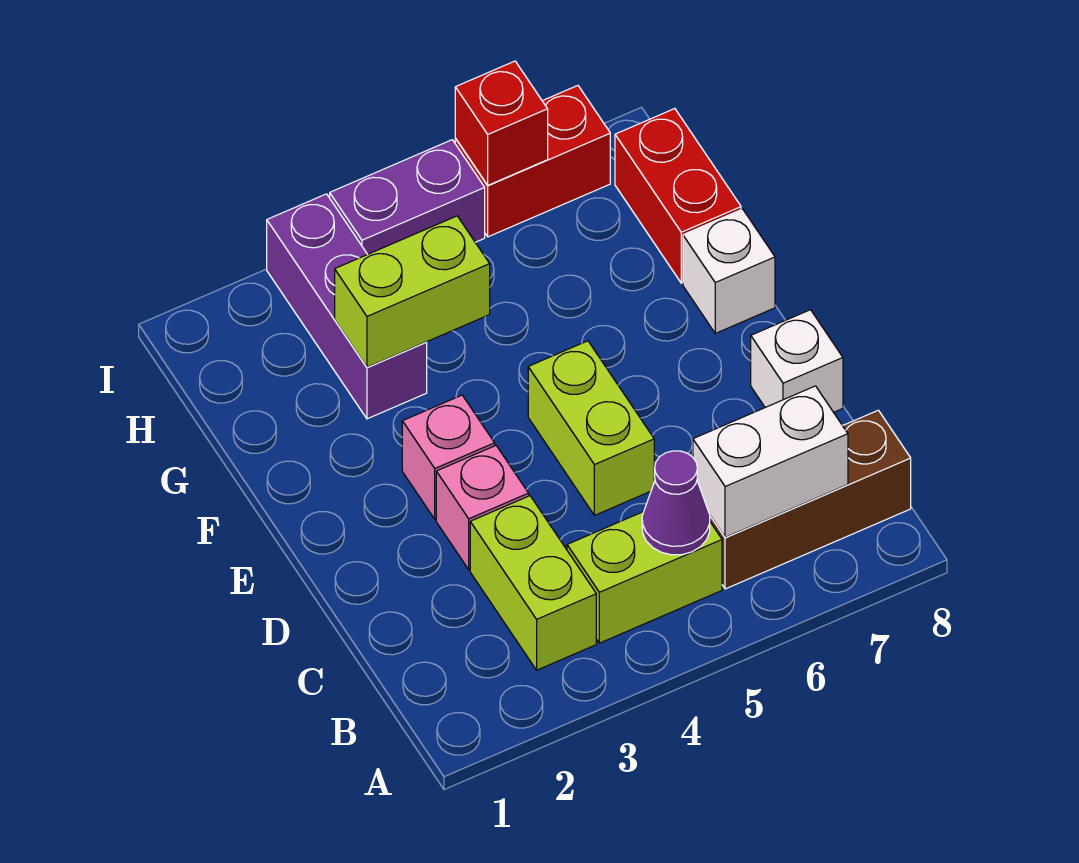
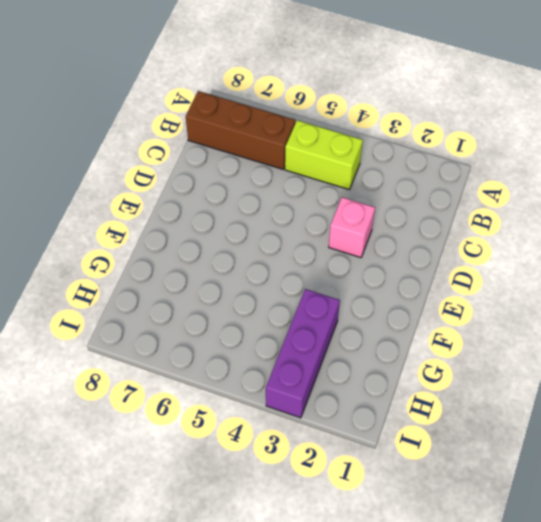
none -> lime 1x2 brick [470,496,596,670]
none -> lime 1x2 brick [528,341,654,515]
none -> white 1x1 brick [751,310,843,412]

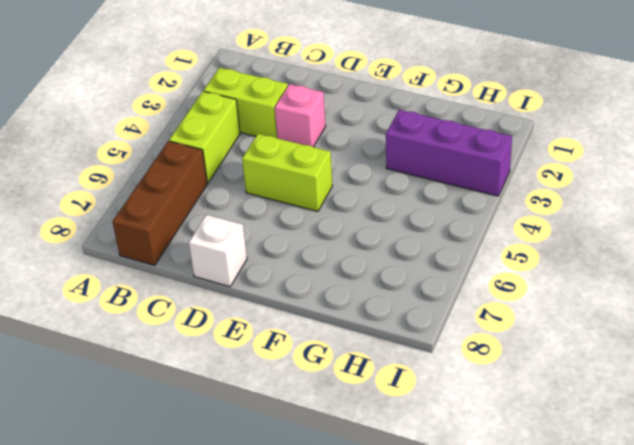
none -> pink 1x1 brick [402,395,495,519]
none -> white 1x1 brick [683,209,775,333]
none -> red 1x2 brick [615,109,741,283]

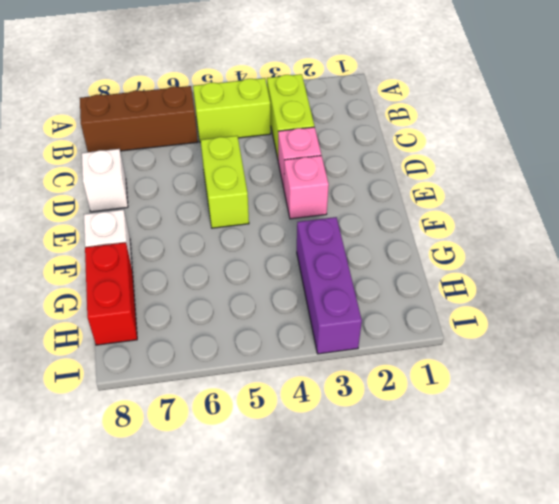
none -> purple 1x2 brick [330,140,485,254]
none -> red 1x2 brick [455,86,610,237]
none -> purple 1x1 cone [642,451,710,555]

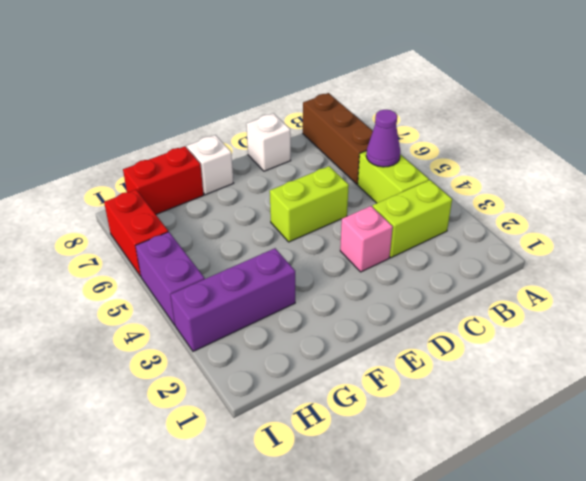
none -> pink 1x1 brick [402,395,495,519]
none -> white 1x2 brick [693,386,848,537]
none -> lime 1x2 brick [335,216,490,367]

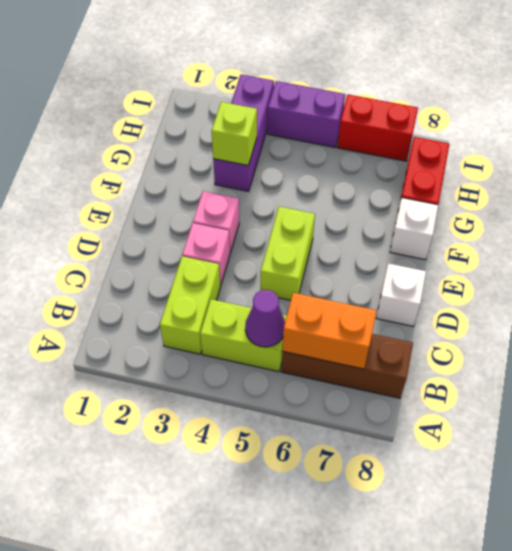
orange 1x2 brick [282,293,377,369] -> white 1x2 brick [693,386,848,537]
lime 1x1 brick [212,102,257,165] -> lime 1x2 brick [335,216,490,367]
none -> red 1x1 brick [455,61,548,185]

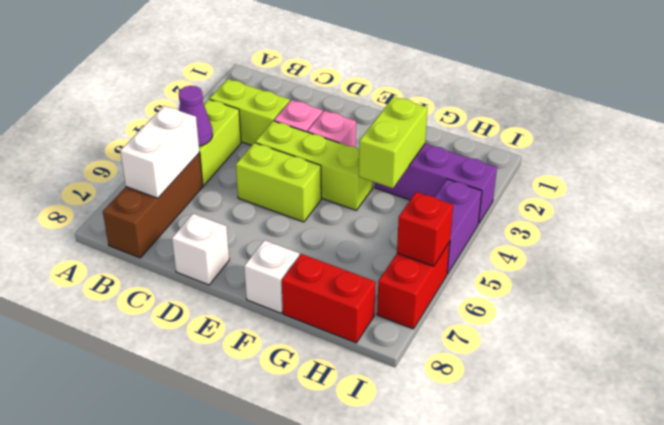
lime 1x3 brick [255,121,373,210] -> none

